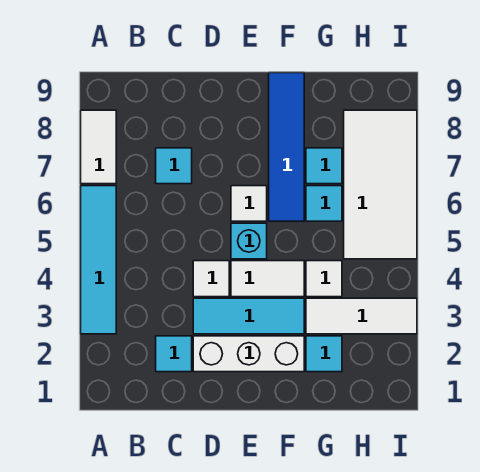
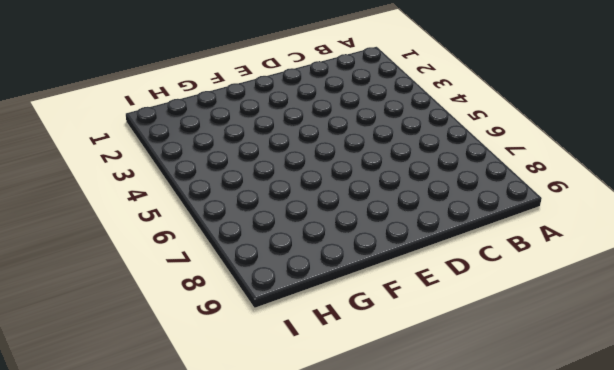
none -> cyan 1x4 tile [81,186,116,334]
none -> white 1x2 tile [81,110,116,184]
none -> cyan 1x1 tile [156,336,192,372]

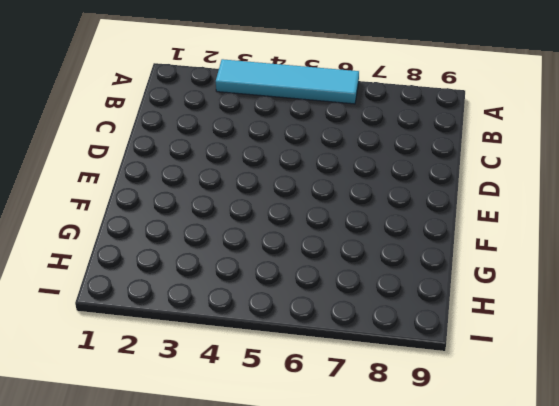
none -> white 1x2 tile [81,110,116,184]
none -> cyan 1x1 tile [156,336,192,372]
none -> cyan 1x1 tile [156,148,192,184]

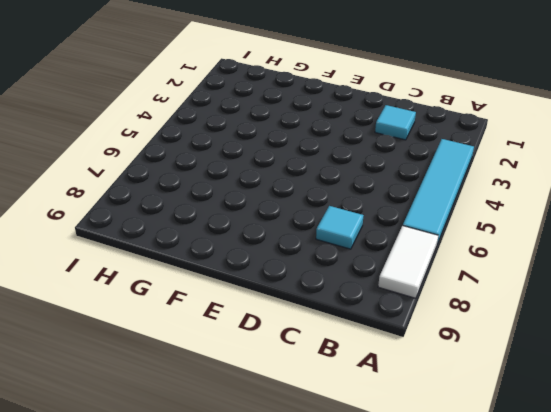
none -> white 1x3 brick [193,336,304,372]
none -> cyan 1x3 tile [193,298,304,334]
none -> white 1x1 tile [193,261,229,297]

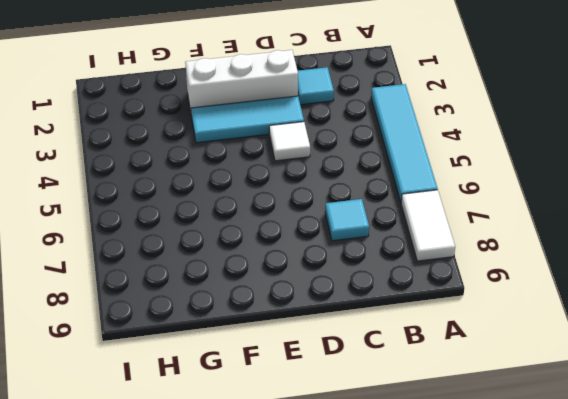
none -> white 1x2 tile [231,261,304,297]
none -> cyan 1x1 brick [231,223,267,259]
none -> white 1x1 tile [231,186,267,221]

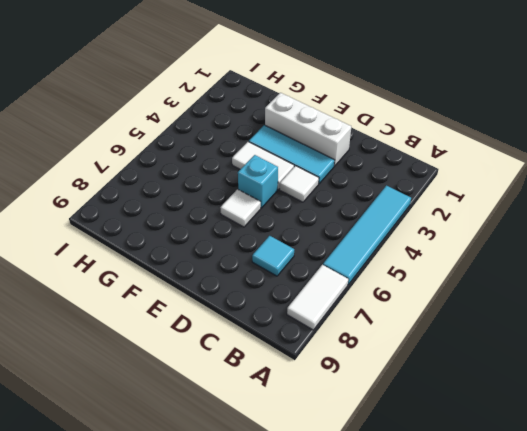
none -> cyan 1x1 tile [156,336,192,372]
none -> blue 1x4 tile [269,73,304,221]
none -> cyan 1x1 tile [306,336,342,372]

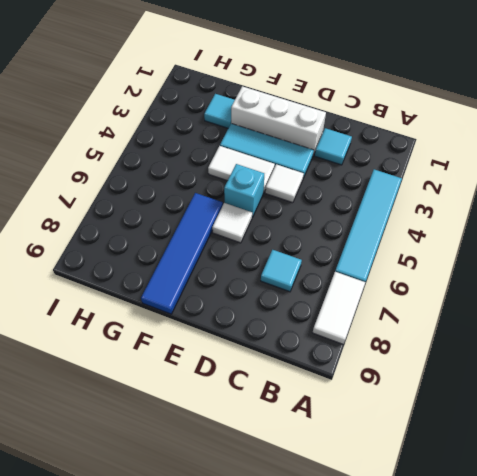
none -> white 1x3 tile [306,298,417,334]
none -> white 1x1 tile [306,261,342,297]
none -> cyan 1x1 tile [306,186,342,221]

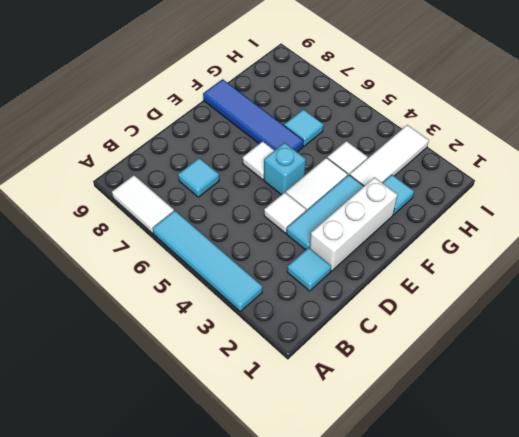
none -> cyan 1x1 tile [306,148,342,184]
none -> white 2x4 tile [344,110,417,259]

